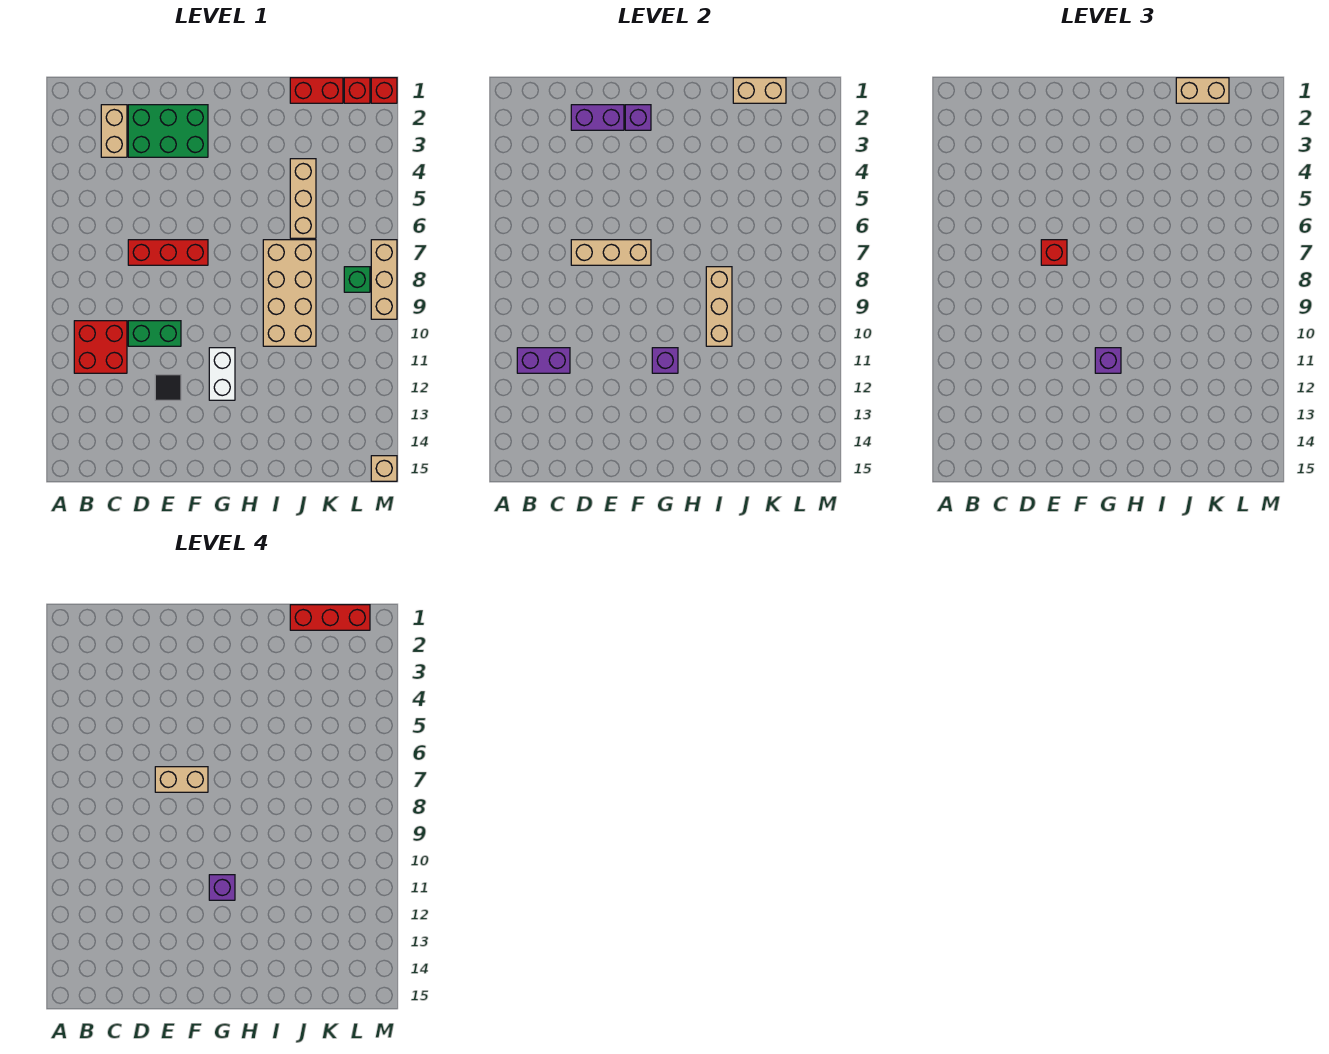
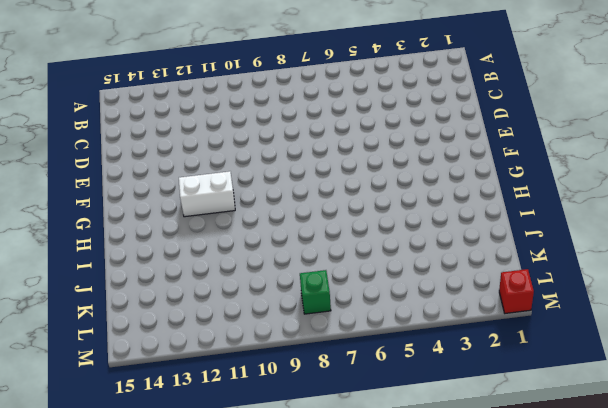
none -> red 2x2 brick [74,321,127,373]
none -> tan 1x2 brick [101,105,127,157]
none -> green 2x3 brick [128,105,208,157]

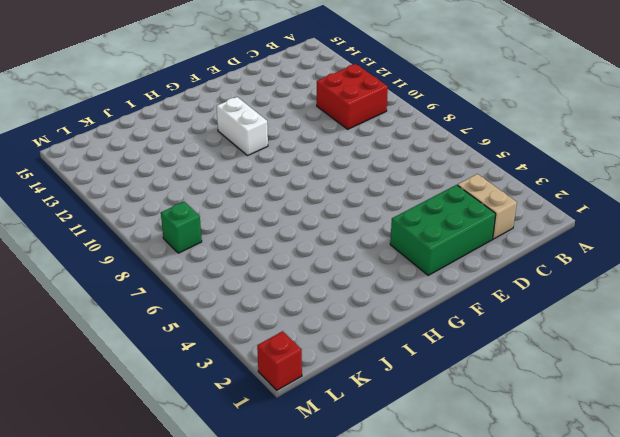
none -> red 1x3 brick [128,240,208,265]
none -> green 1x2 brick [128,321,181,346]
none -> black 1x1 tile [155,375,181,400]

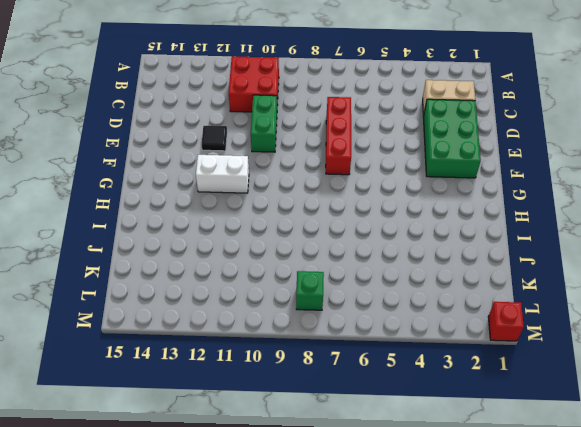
none -> tan 2x4 brick [263,240,316,346]
none -> red 1x2 brick [290,78,343,103]
none -> tan 1x3 brick [290,159,316,238]

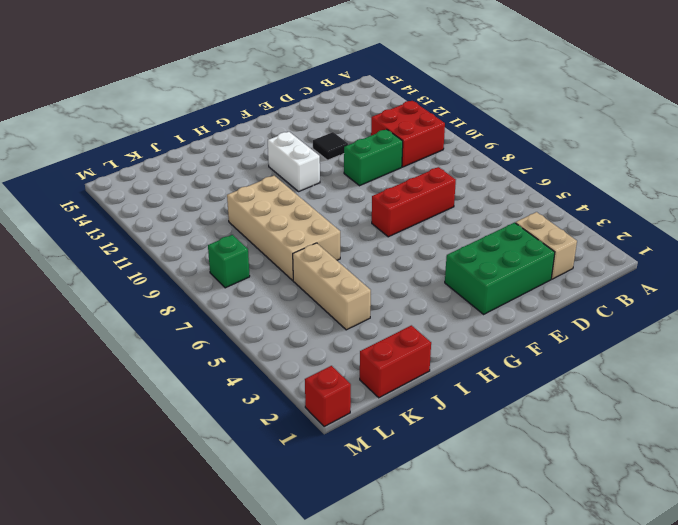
none -> red 1x1 brick [344,78,370,103]
none -> tan 1x3 brick [371,240,397,319]
none -> tan 1x1 brick [371,456,397,481]

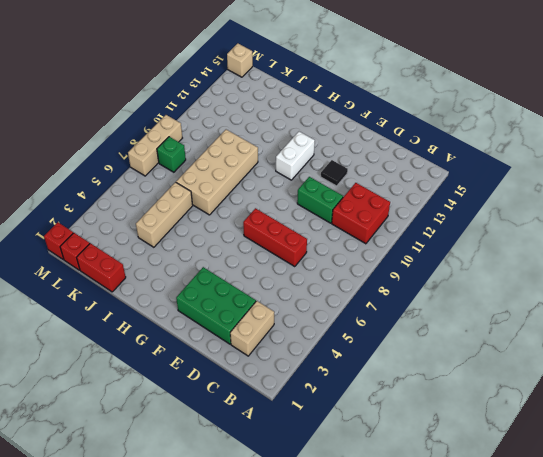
none -> purple 1x2 brick [517,348,570,373]
none -> purple 1x2 brick [571,105,624,130]
none -> tan 1x3 brick [571,240,651,265]

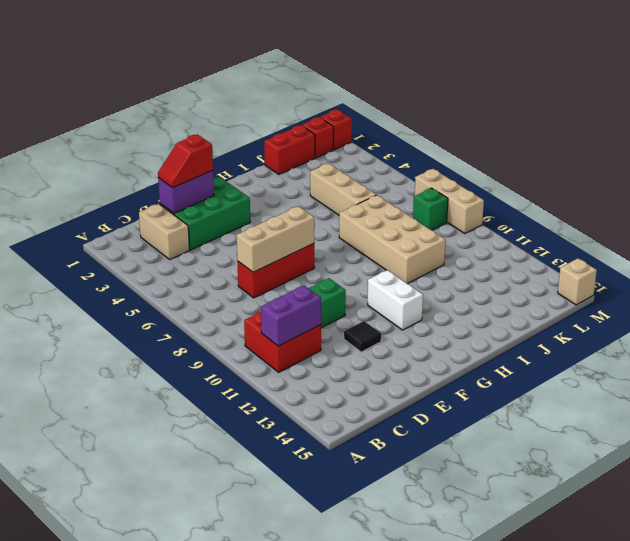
red 1x2 slope [158,134,213,188] -> none
none -> purple 1x1 brick [625,105,651,130]
none -> purple 1x1 brick [652,348,678,373]
none -> tan 1x3 brick [706,267,732,346]

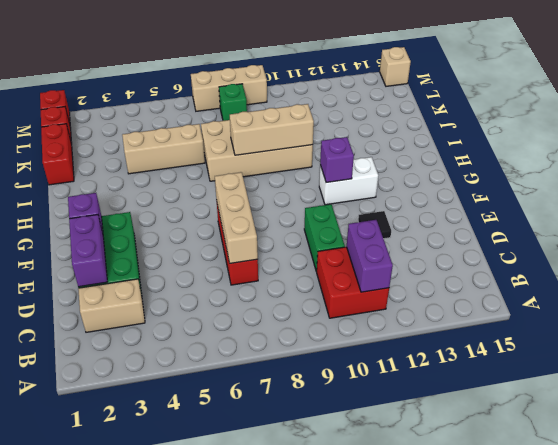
none -> tan 1x2 brick [733,78,786,103]
none -> red 1x1 brick [1041,240,1067,265]
none -> purple 1x1 brick [1095,348,1121,373]

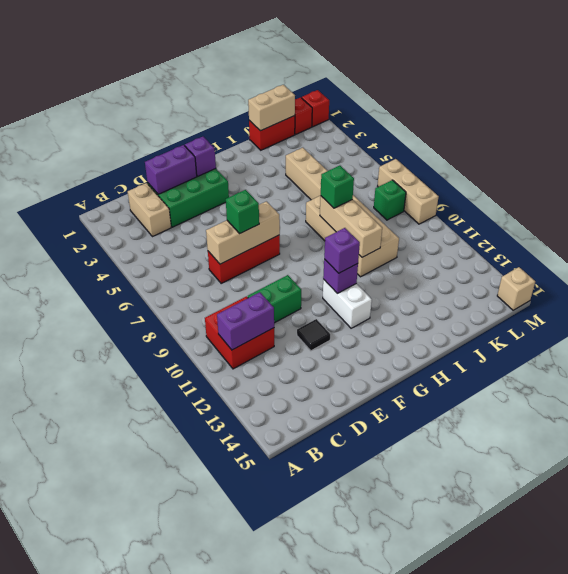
green 1x1 brick [226,190,259,233] -> red 1x1 brick [1041,240,1067,265]
green 1x1 brick [321,166,354,208] -> none
none -> tan 1x2 brick [1176,78,1229,103]
none -> tan 1x2 brick [155,767,208,792]
none -> purple 1x1 brick [209,875,235,900]

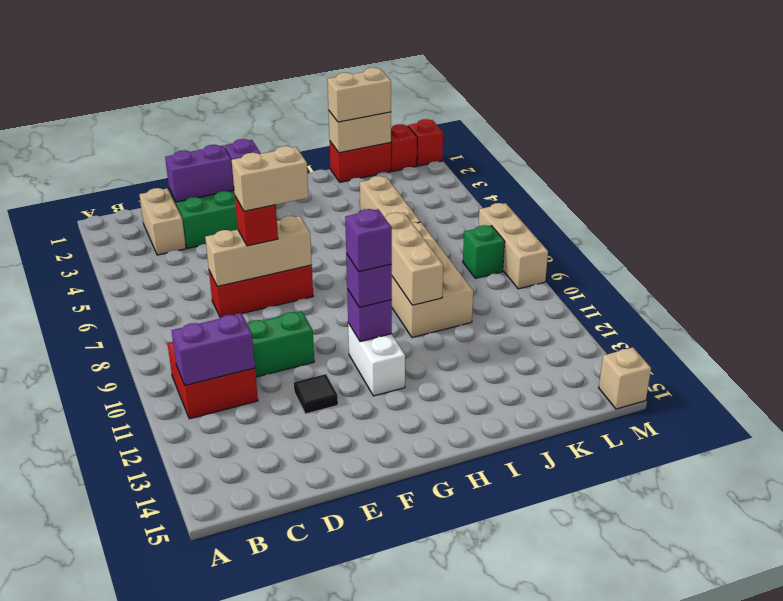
none -> red 1x3 brick [290,605,370,630]

